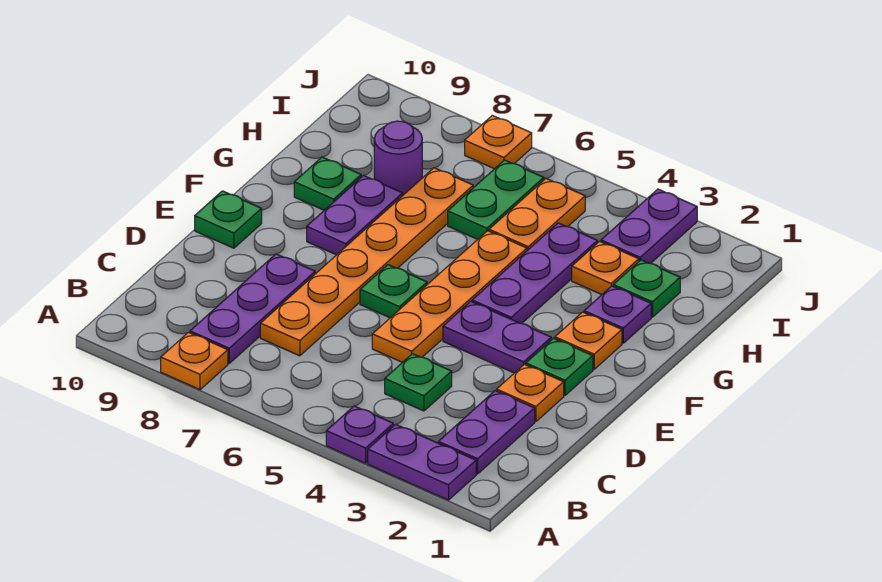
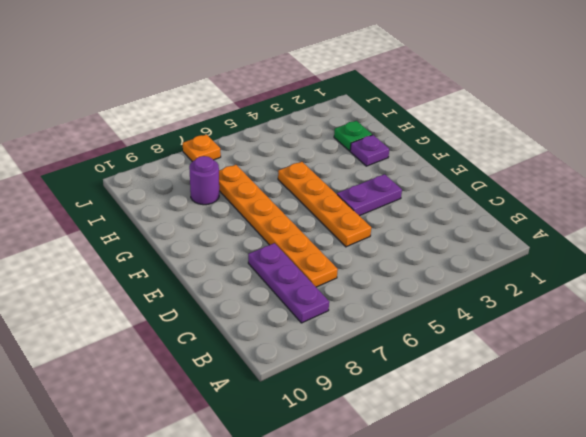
none -> purple 1x2 plate [368,424,476,500]
none -> purple 1x1 plate [326,406,393,463]
none -> orange 1x1 plate [161,332,228,390]

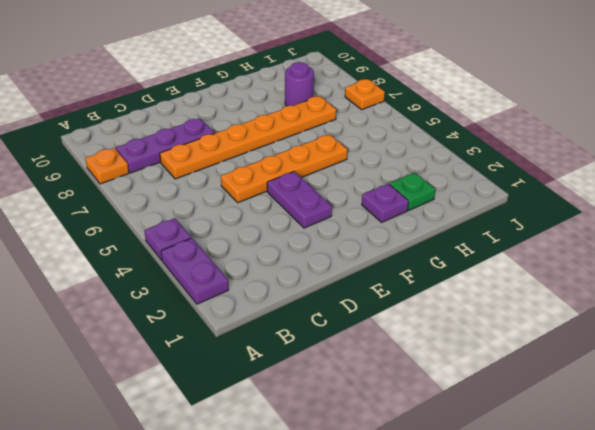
none -> purple 1x2 plate [438,391,535,474]
none -> green 1x1 plate [385,354,452,411]
none -> orange 1x1 plate [496,364,564,422]

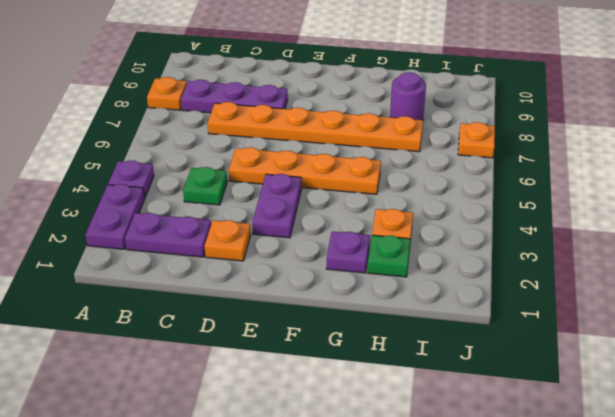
none -> green 1x1 plate [526,338,593,395]
none -> green 1x1 plate [360,265,427,318]
none -> green 1x1 plate [195,191,262,248]

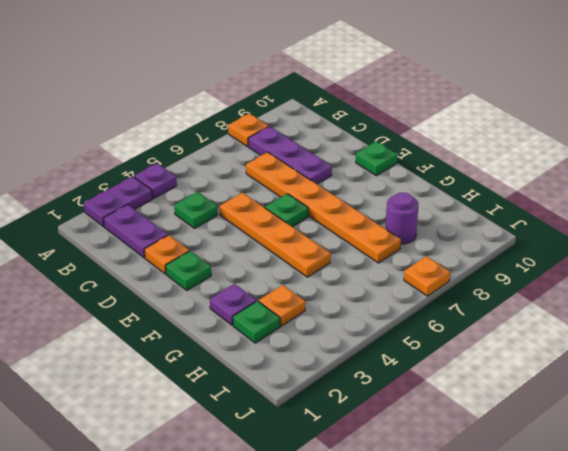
none -> purple 1x2 plate [443,301,551,373]
none -> orange 1x1 plate [555,312,622,369]
none -> purple 1x3 plate [472,223,598,323]

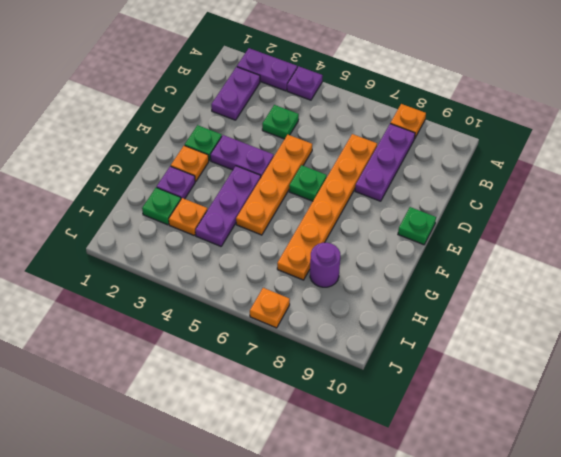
none -> orange 1x1 plate [496,364,564,422]
none -> purple 1x2 plate [307,176,403,255]
none -> green 1x1 plate [294,157,361,210]

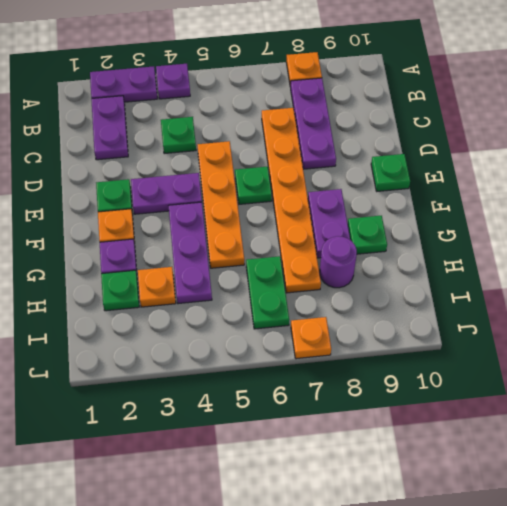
none -> orange 1x1 plate [496,364,564,422]
none -> orange 1x2 plate [489,179,585,250]
none -> purple 1x2 plate [601,189,697,263]

